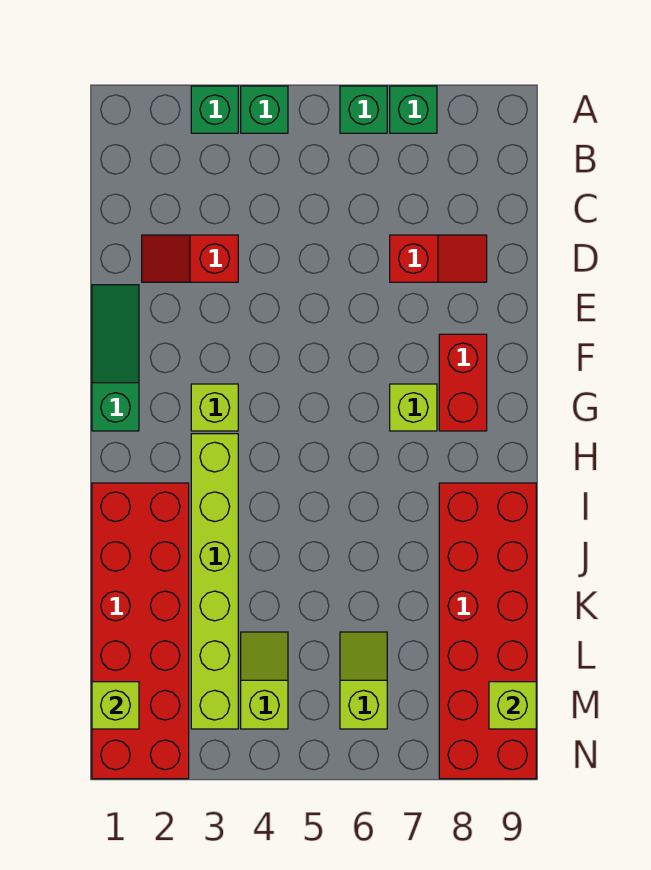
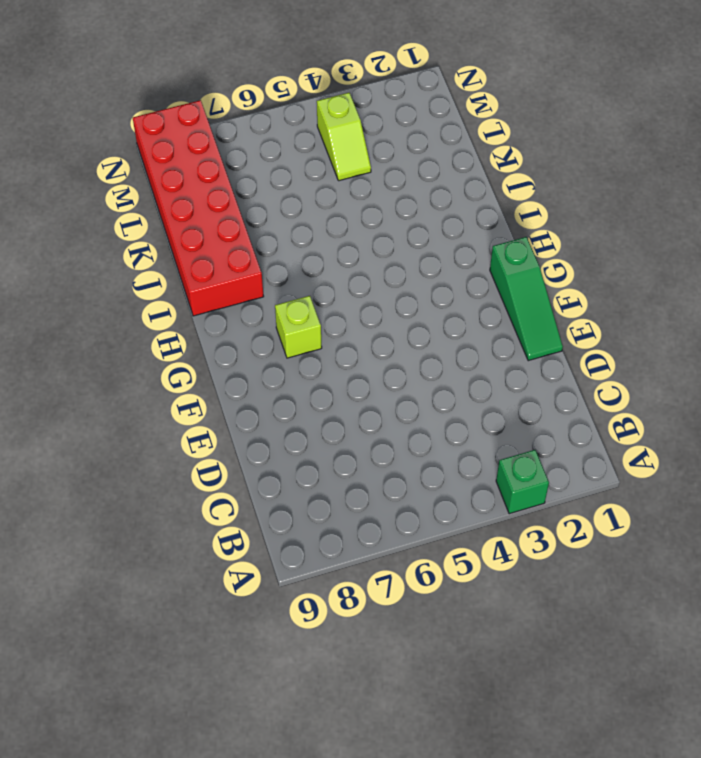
none -> green 1x1 brick [241,86,288,133]
none -> green 1x1 brick [340,86,387,133]
none -> green 1x1 brick [390,86,437,133]

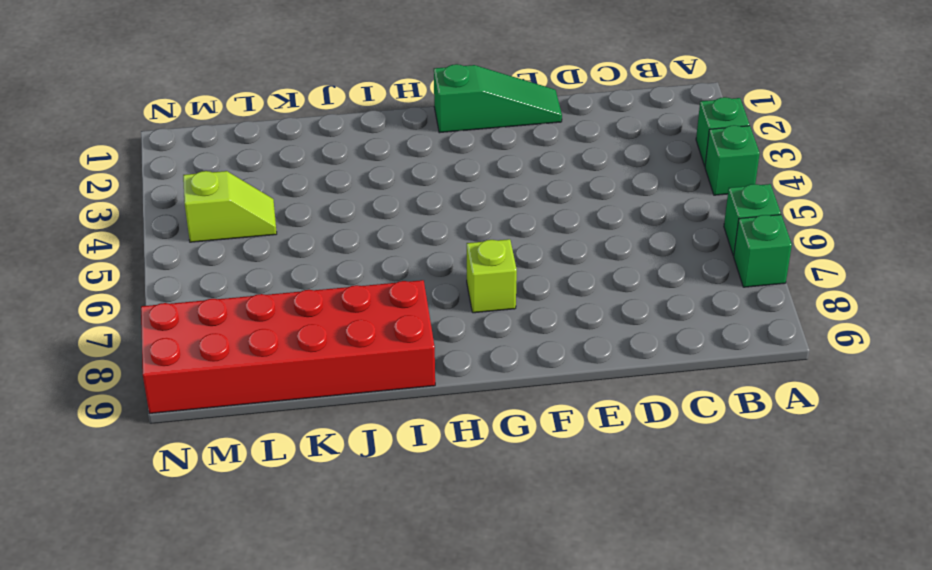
none -> red 1x2 slope [142,235,238,282]
none -> red 1x2 slope [390,235,487,282]
none -> red 1x2 brick [439,334,487,431]

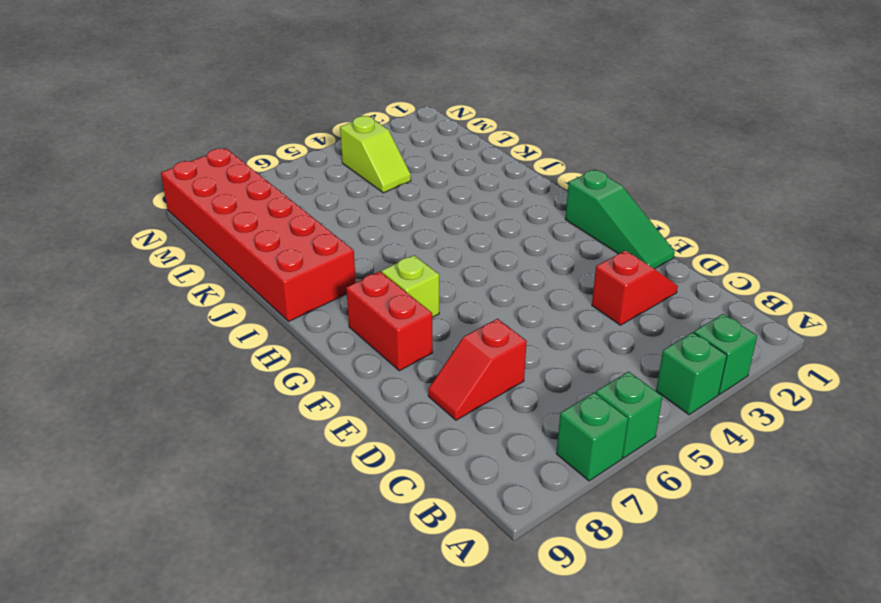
none -> lime 1x1 brick [191,384,238,431]
none -> lime 1x6 brick [191,434,238,729]
none -> red 2x6 brick [92,483,189,779]

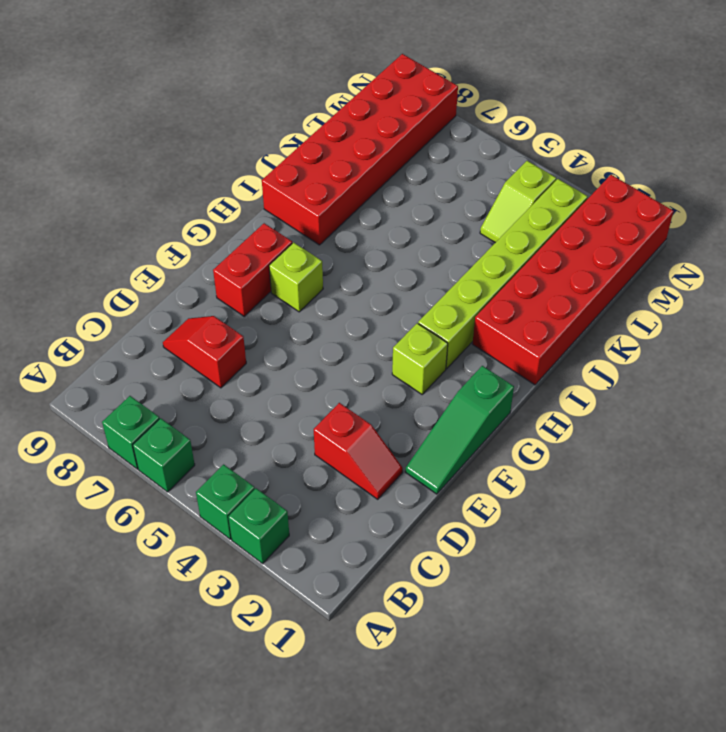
none -> lime 1x2 slope [340,632,387,729]
none -> lime 1x1 brick [92,682,139,729]
none -> lime 1x1 brick [489,682,536,729]

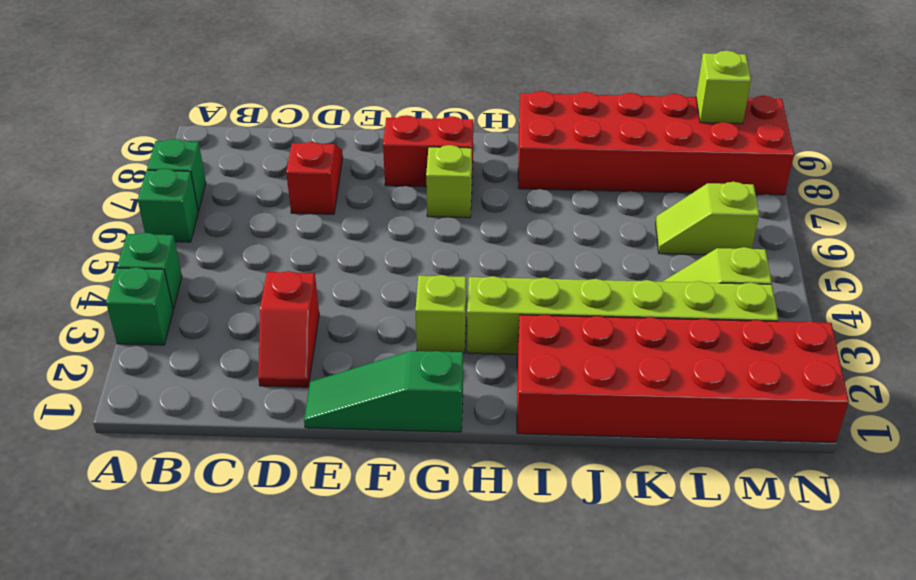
none -> lime 1x1 brick [92,682,139,729]

